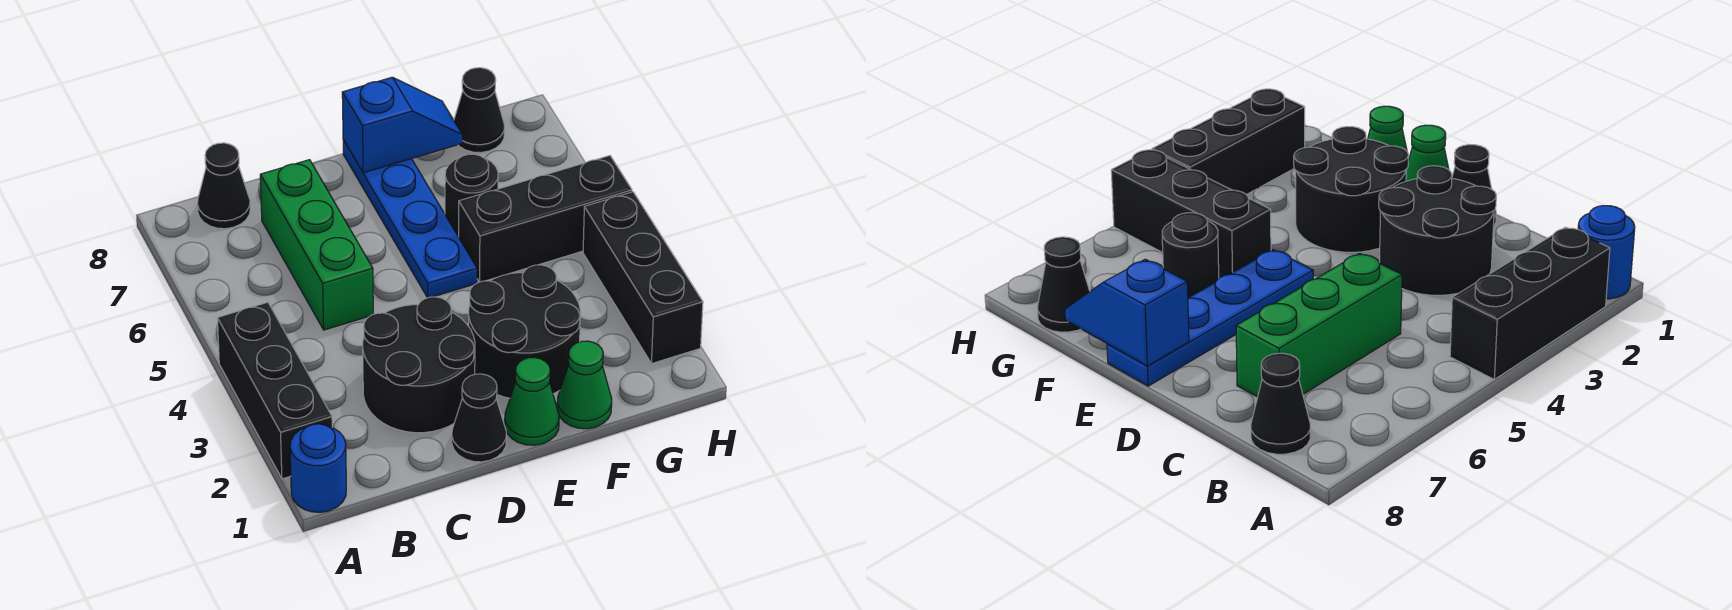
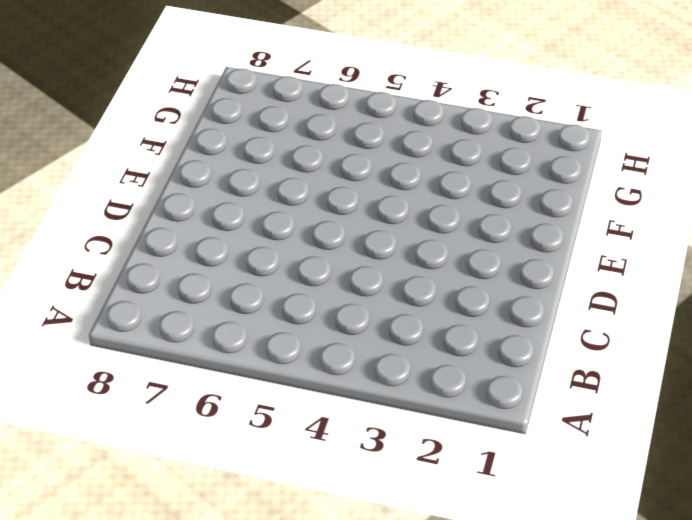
none -> blue 1x1 round brick [290,424,346,512]
none -> black 1x3 brick [217,302,332,479]
none -> black 1x1 cone [197,143,250,229]

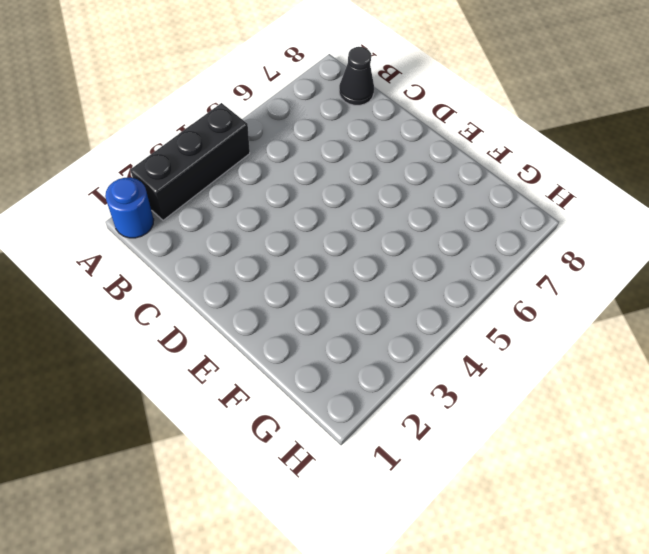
none -> black 2x2 round brick [363,297,475,433]
none -> green 1x3 brick [260,160,373,330]
none -> black 1x1 cone [452,374,506,462]

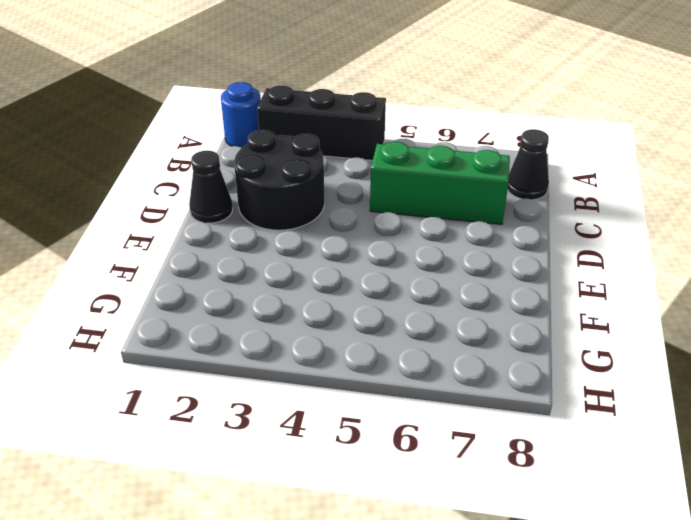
none -> green 1x1 cone [505,358,559,445]
none -> black 2x2 round brick [469,265,580,398]
none -> blue 1x4 plate [343,140,477,298]

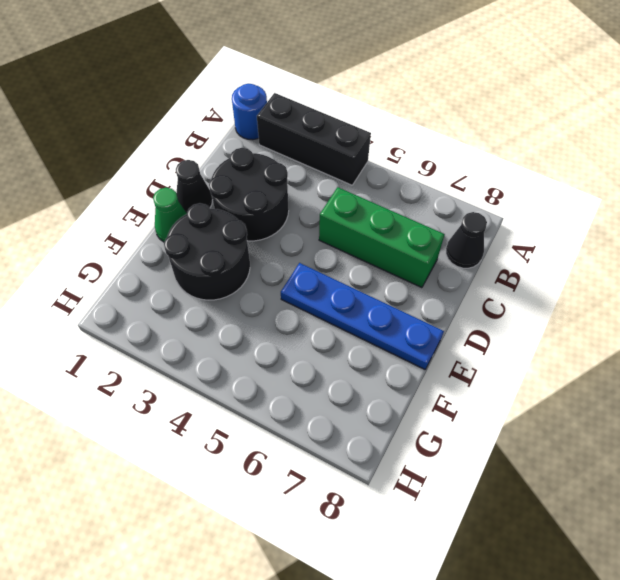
none -> green 1x1 cone [557,341,612,429]
none -> black 1x3 brick [459,156,632,282]
none -> black 1x1 round brick [445,154,498,237]

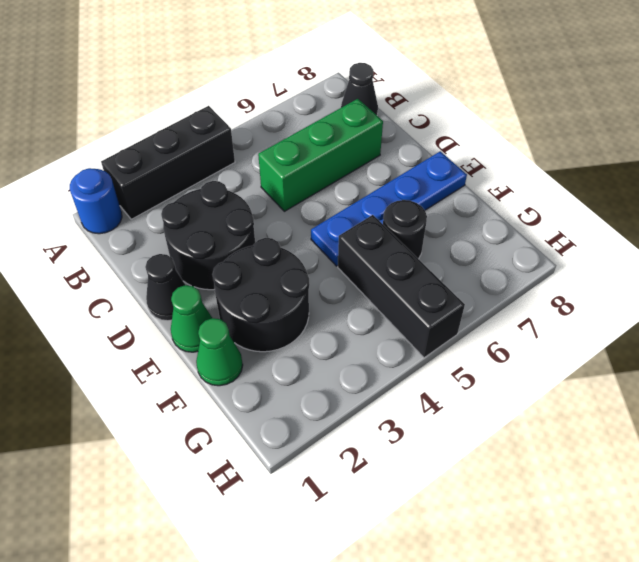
none -> black 1x1 cone [454,68,505,153]
none -> black 1x3 brick [583,192,703,364]
none -> blue 1x2 slope [342,77,463,173]

